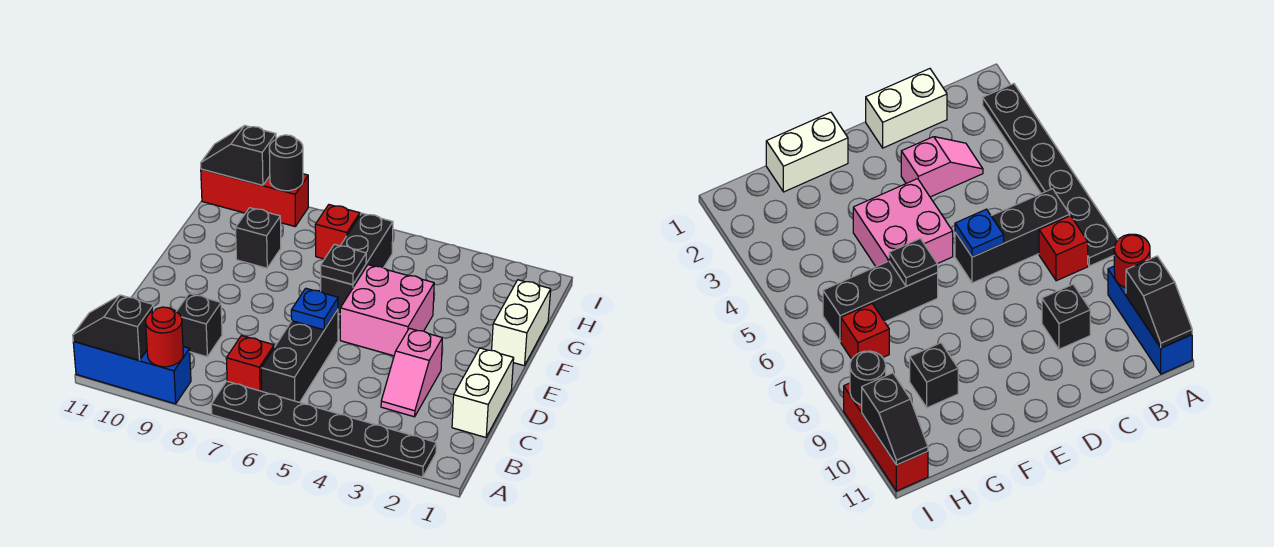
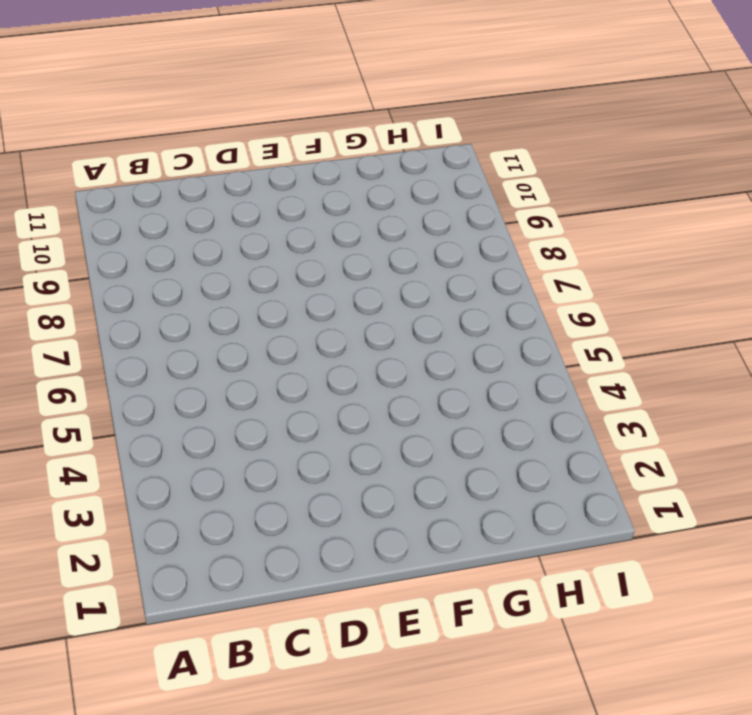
none -> black 1x6 plate [211,381,436,477]
none -> blue 1x3 brick [73,342,191,404]
none -> black 1x3 brick [261,309,338,402]

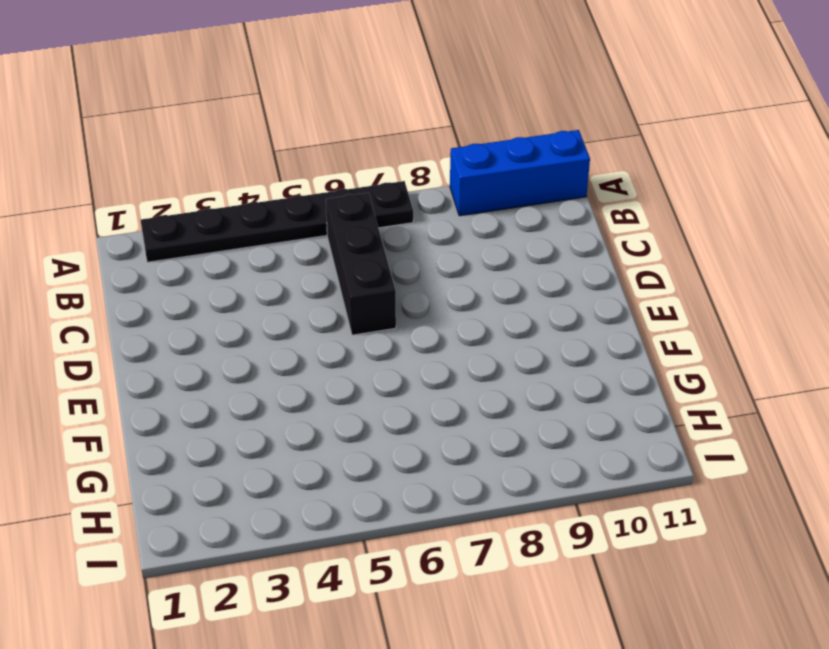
none -> red 1x1 brick [226,336,274,391]
none -> white 1x2 brick [452,348,514,437]
none -> pink 1x2 slope [381,328,442,417]

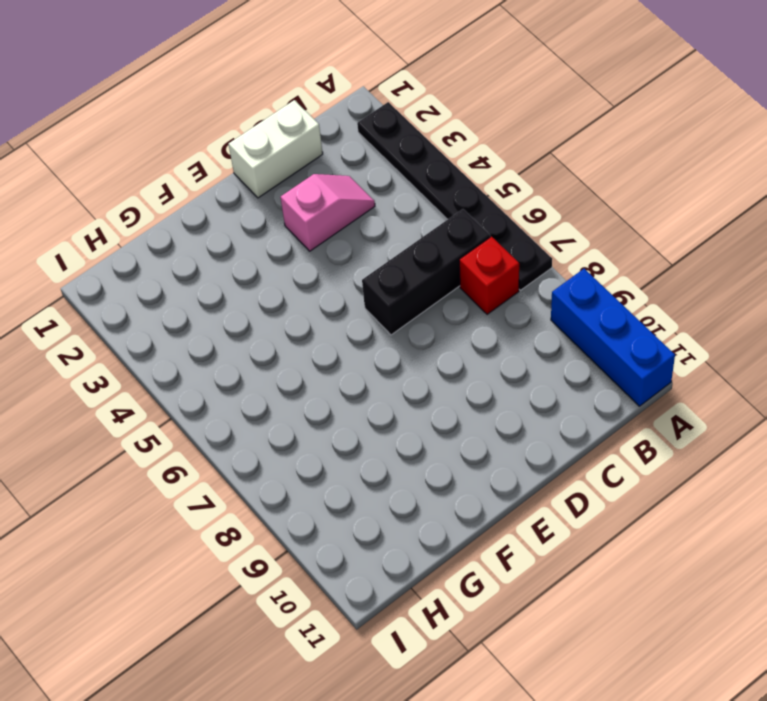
none -> black 1x1 brick [176,294,222,357]
none -> pink 2x2 brick [340,265,434,356]
none -> white 1x2 brick [492,280,551,366]

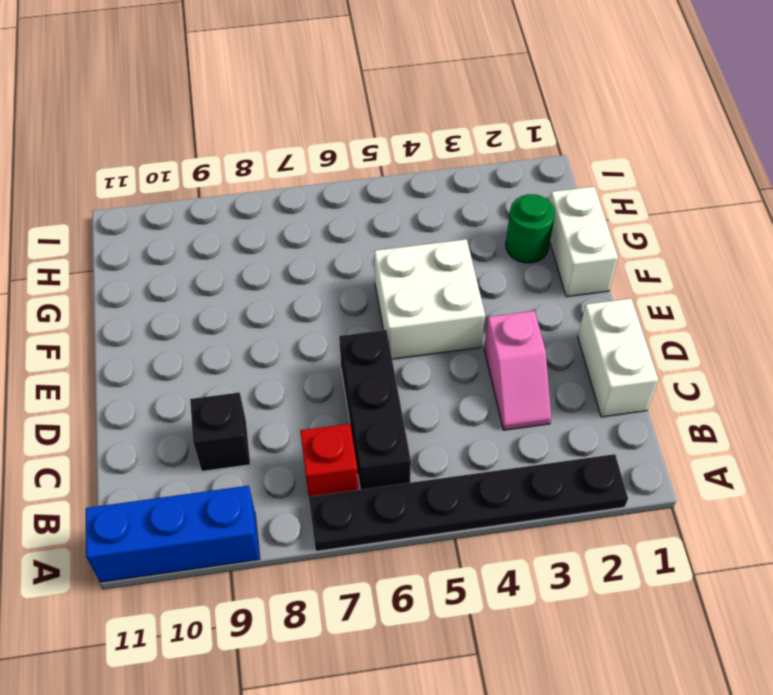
white 2x2 brick [375,239,485,359] -> pink 2x2 brick [340,265,434,356]
green 1x1 round brick [506,194,555,263] -> none
none -> black 1x3 brick [321,213,393,314]
none -> black 1x1 brick [236,208,281,268]
none -> red 1x1 brick [315,205,360,259]

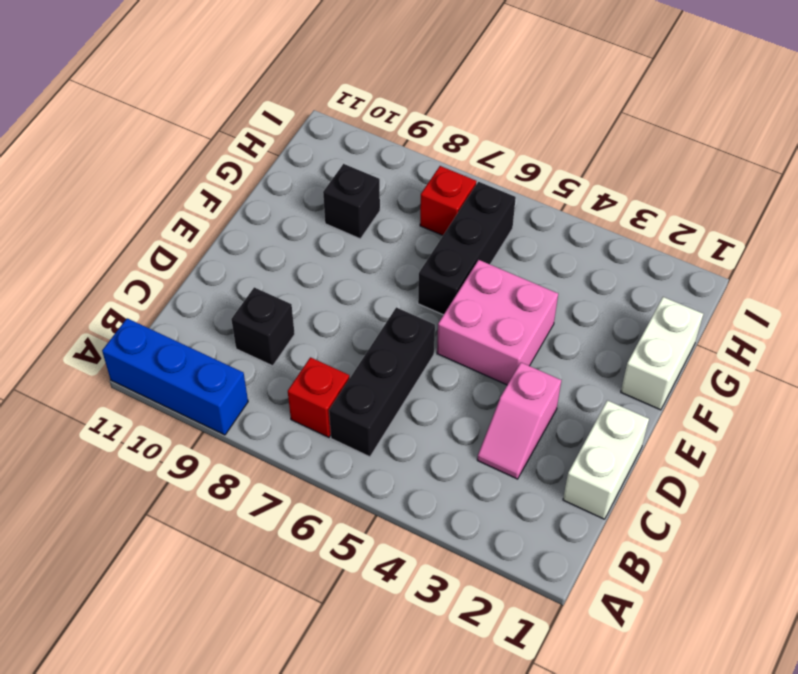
none -> black 1x6 plate [211,381,436,477]
none -> red 1x3 brick [201,169,308,226]
none -> red 1x1 round brick [146,307,183,367]

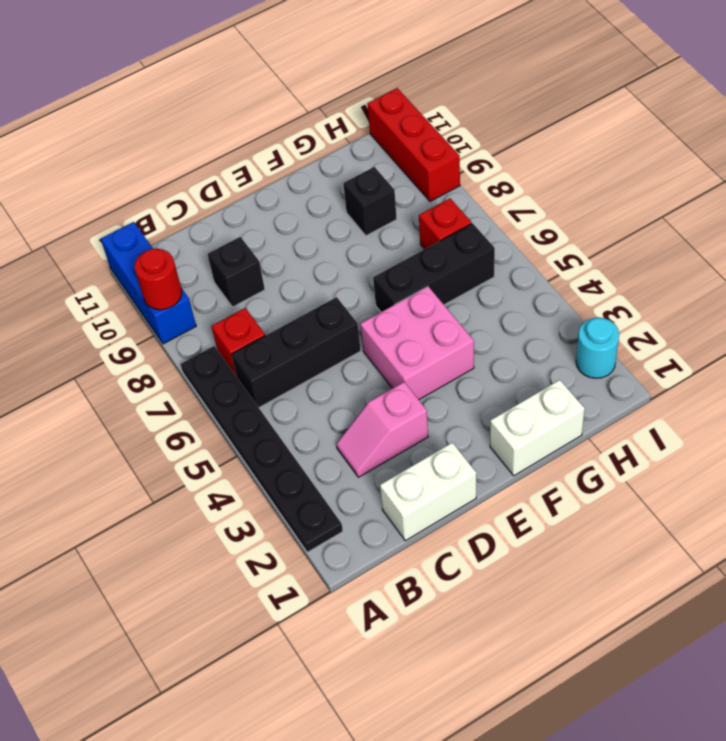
cyan 1x1 round brick [576,317,619,378] -> none
none -> black 1x2 slope [73,295,154,360]
none -> blue 1x1 plate [291,288,338,330]
none -> black 1x1 plate [321,244,366,285]

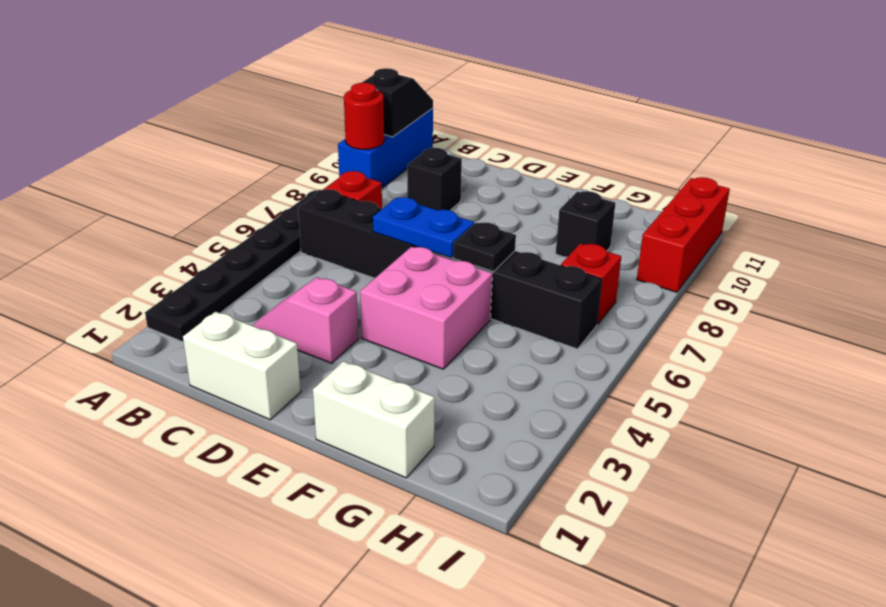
blue 1x2 plate [373,197,474,257] -> blue 1x1 plate [291,288,338,330]
none -> black 1x1 round brick [269,135,303,191]
none -> black 1x2 slope [201,126,276,185]

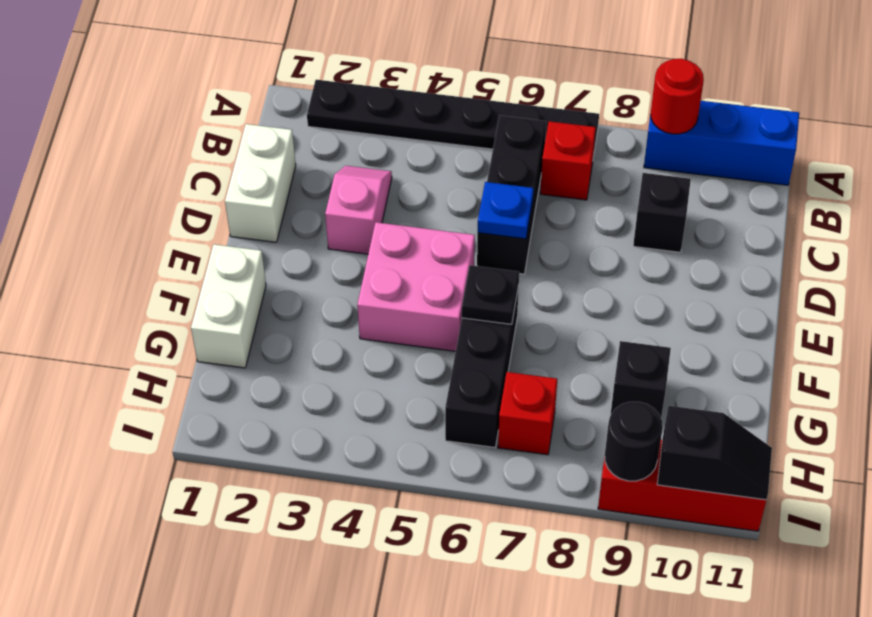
none -> black 1x2 slope [73,295,154,360]

